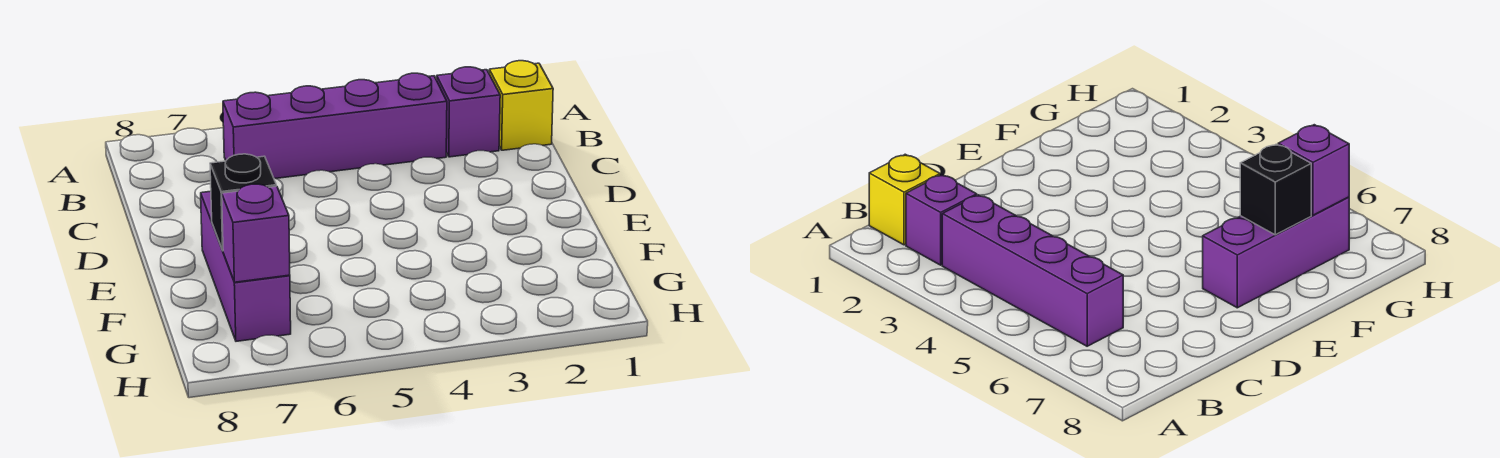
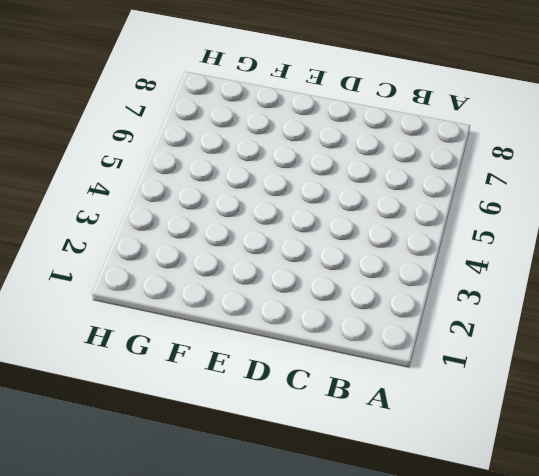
none -> yellow 1x1 brick [489,61,553,150]
none -> purple 1x1 brick [437,67,500,157]

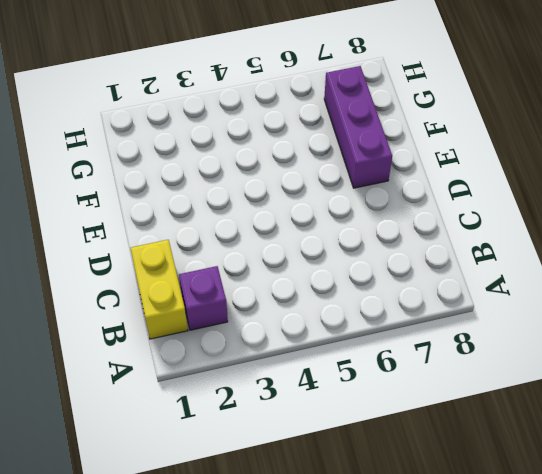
yellow 1x2 brick [130,240,188,339] -> yellow 1x1 brick [489,61,553,150]
none -> purple 1x4 brick [223,73,447,178]
none -> black 1x1 brick [210,154,276,251]

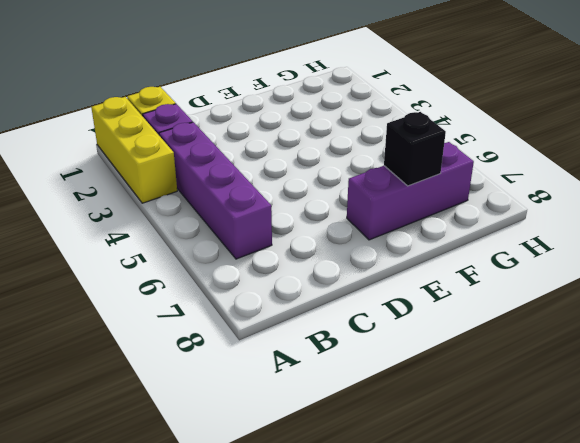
yellow 1x3 brick [91,97,177,203] -> none
none -> purple 1x1 brick [222,184,290,282]

